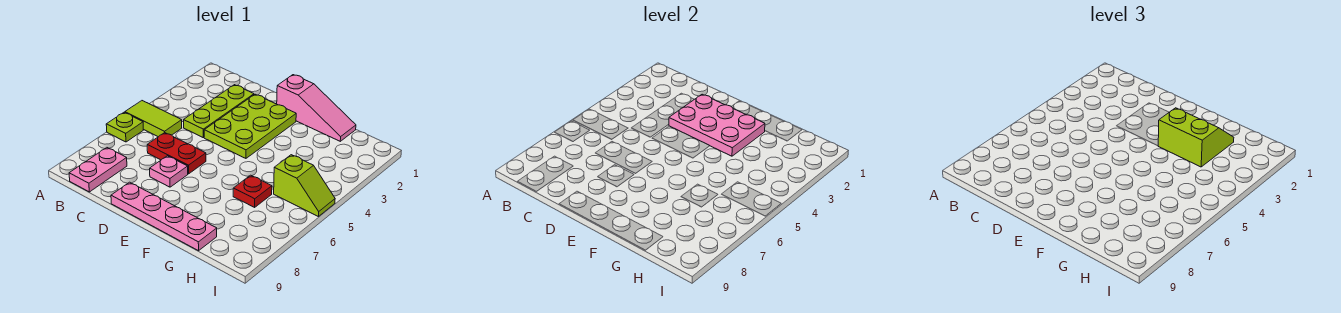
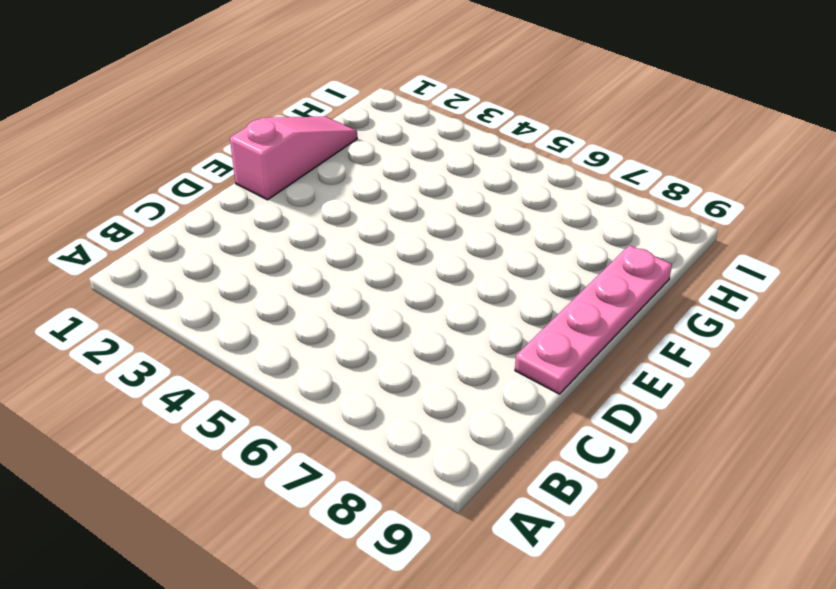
none -> lime 1x2 tile [125,101,182,137]
none -> lime 1x1 plate [106,113,143,142]
none -> pink 1x2 plate [69,148,127,192]

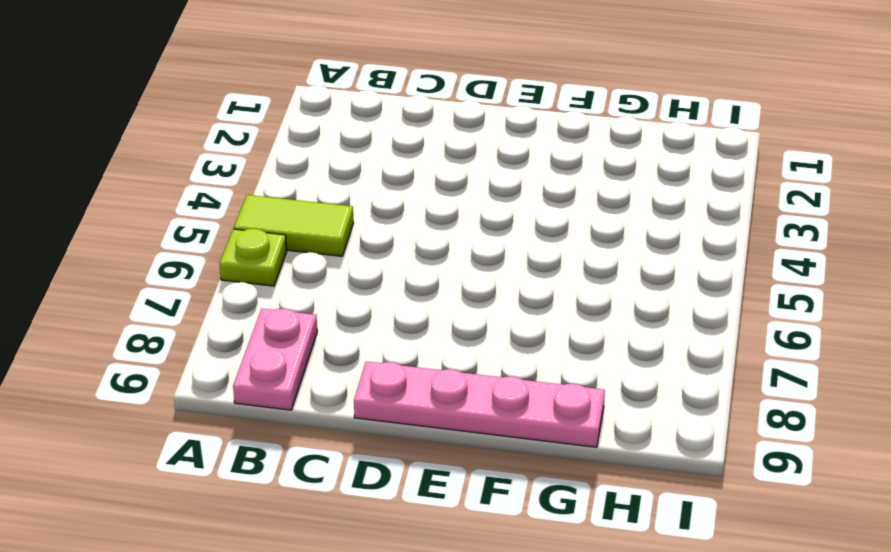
none -> lime 1x3 plate [184,85,254,138]
none -> red 1x2 plate [147,133,206,174]
none -> lime 2x3 plate [204,94,296,158]

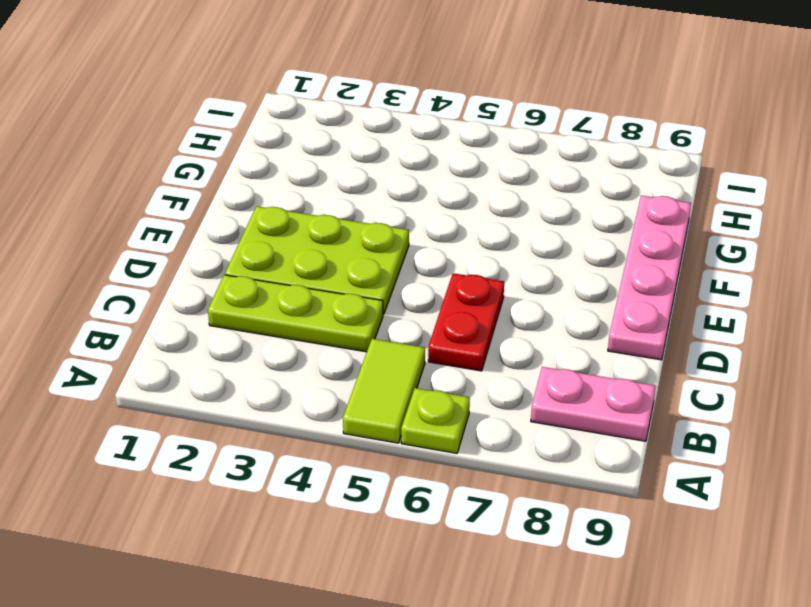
none -> pink 1x1 plate [150,156,188,187]
none -> pink 1x3 slope [277,75,356,141]
none -> red 1x1 plate [233,175,272,207]

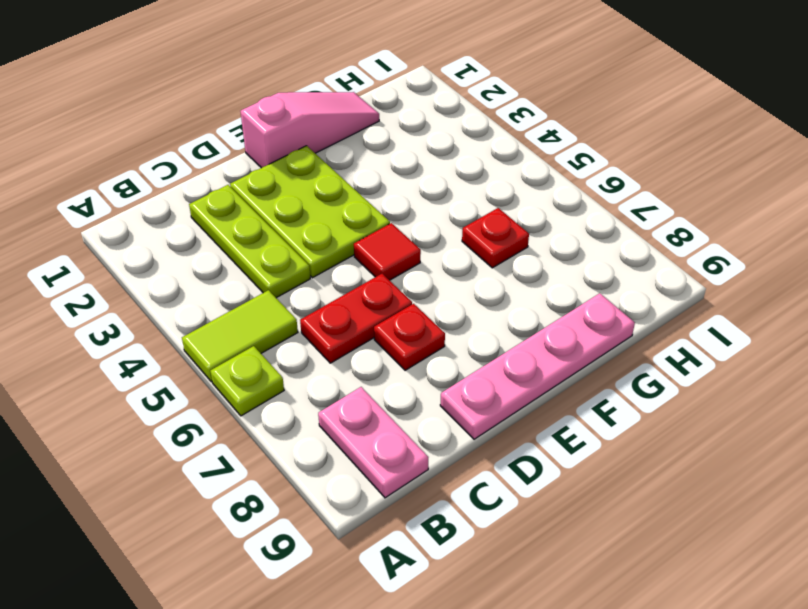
red 1x1 plate [374,304,445,370] -> pink 1x1 plate [150,156,188,187]
red 1x1 tile [354,223,421,280] -> none
none -> lime 1x2 slope [274,155,335,216]
none -> pink 2x3 plate [669,94,765,156]
none -> lime 2x2 slope [1158,108,1234,167]

